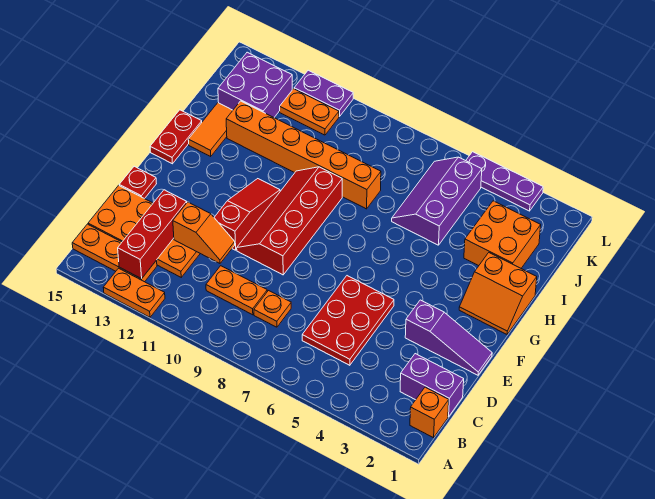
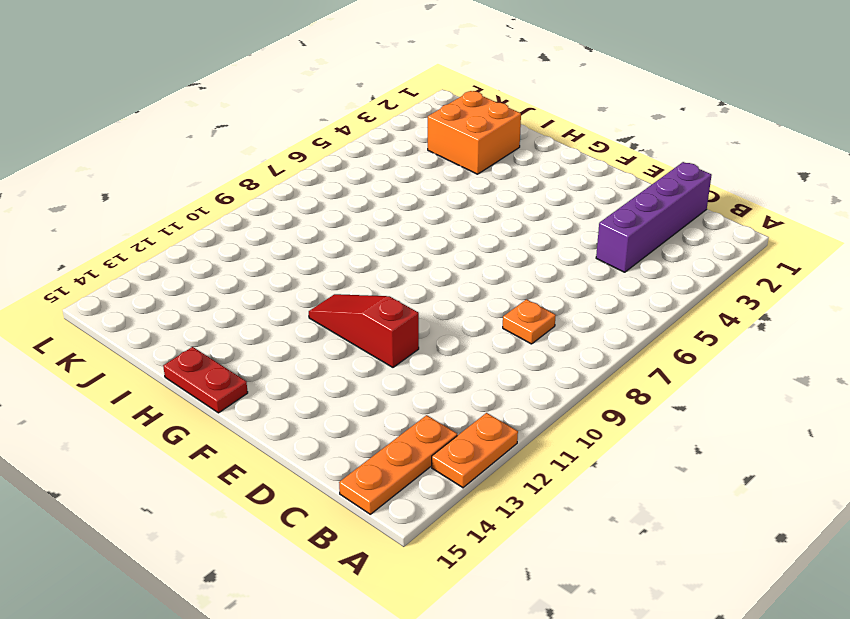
purple 1x4 brick [596,162,712,272] -> purple 1x2 brick [400,354,464,417]
none -> orange 1x1 brick [410,387,449,438]
none -> red 2x3 plate [302,276,394,365]
none -> orange 1x2 plate [206,266,267,315]

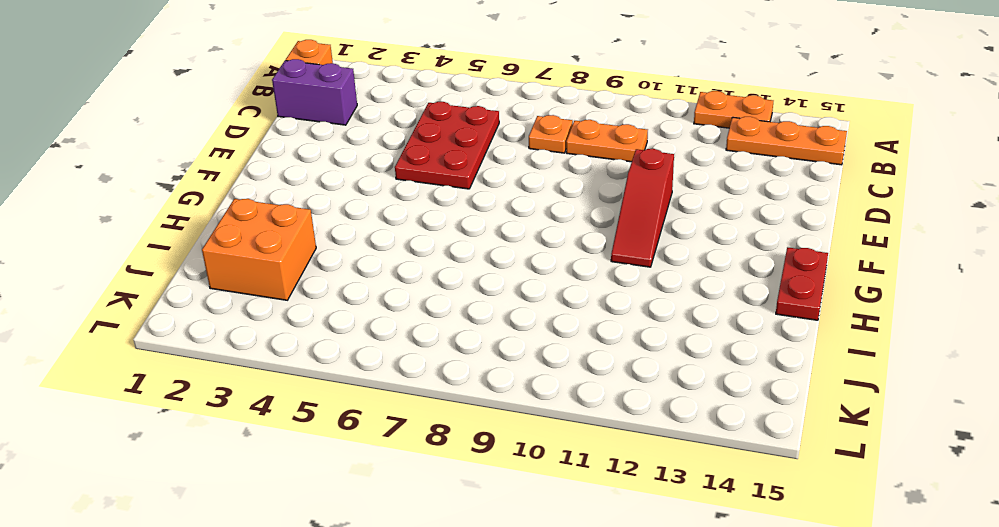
none -> orange 2x4 plate [88,185,200,277]
none -> purple 1x3 slope [405,300,492,375]
none -> red 2x4 slope [237,167,342,275]

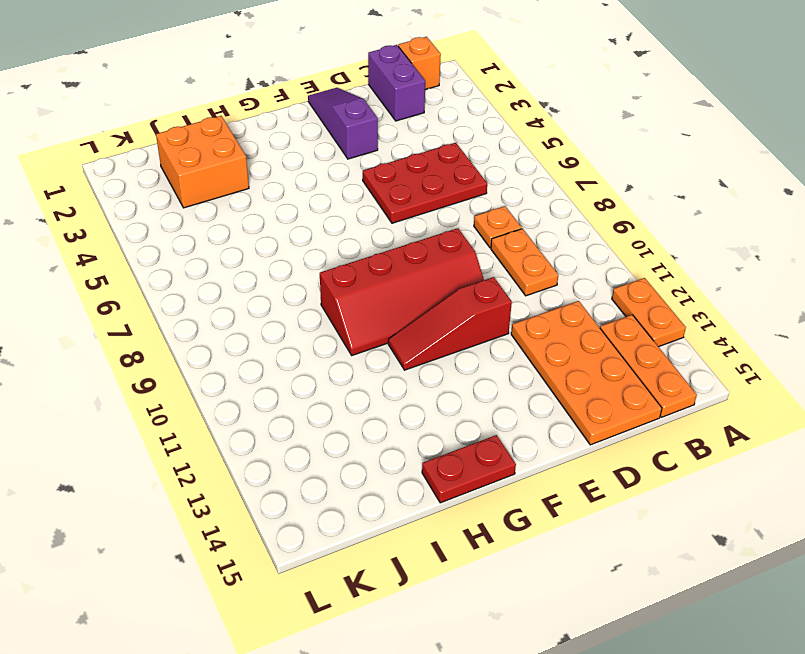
none -> red 1x1 plate [119,166,156,199]
none -> orange 2x2 slope [459,253,537,334]
none -> orange 1x2 tile [188,103,233,156]

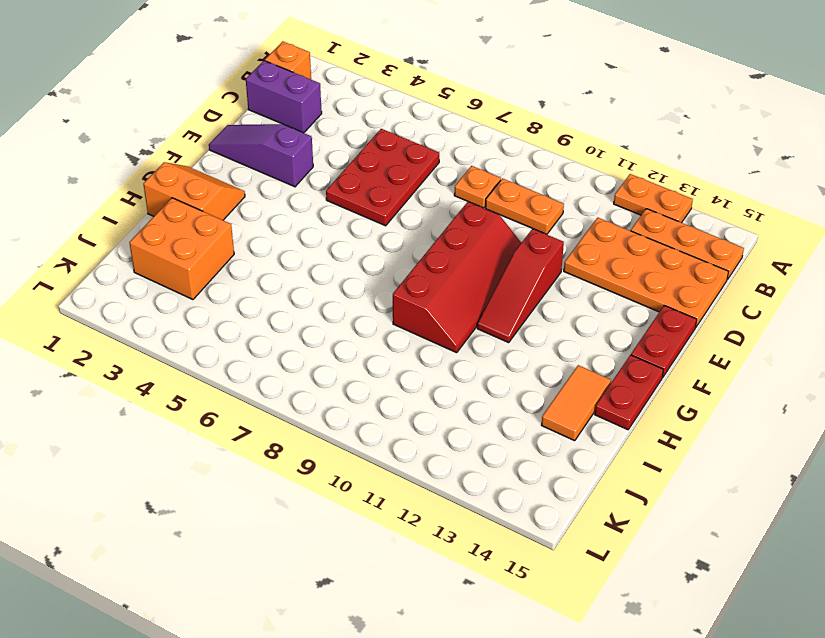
red 1x2 plate [631,305,697,377] -> red 1x1 plate [119,166,156,199]
none -> purple 2x3 slope [392,157,482,245]
none -> orange 1x6 brick [226,101,381,209]
none -> purple 2x2 brick [218,52,292,117]

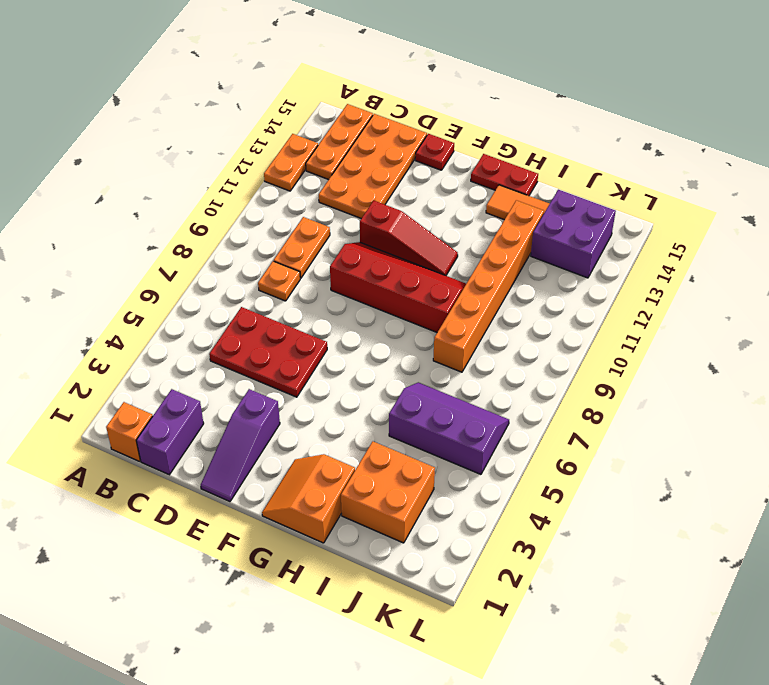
none -> orange 1x2 plate [280,89,339,135]
none -> purple 1x3 plate [466,152,543,211]
none -> purple 1x2 plate [294,70,353,116]

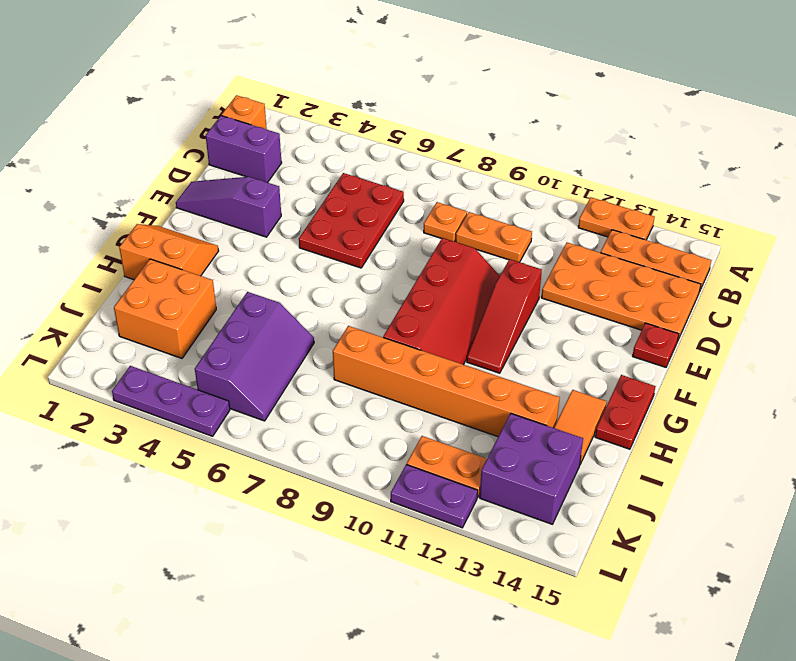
none -> red 1x3 brick [118,190,187,279]
none -> orange 1x2 slope [173,202,235,263]

